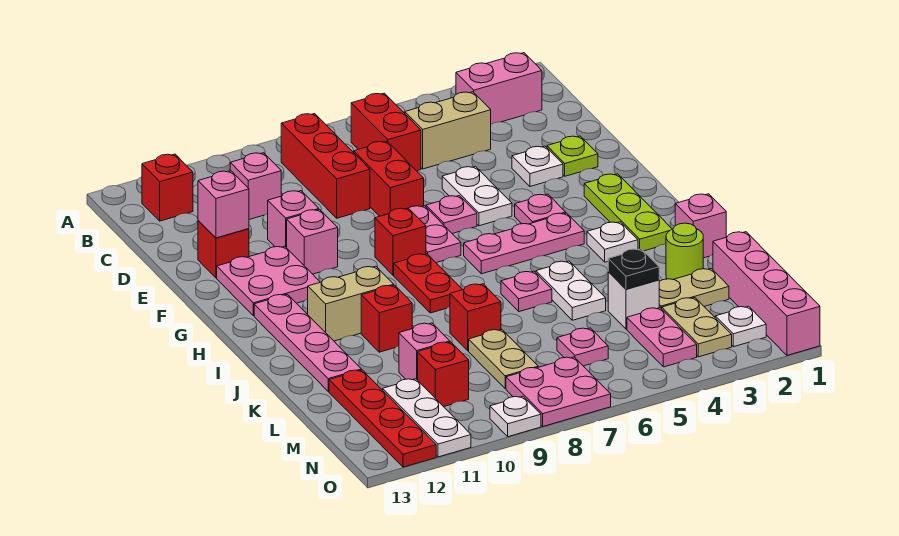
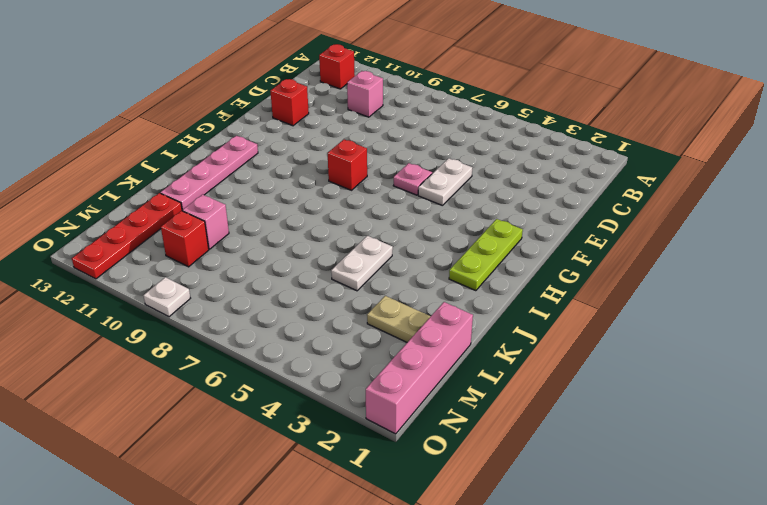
none -> pink 1x2 brick [456,53,542,124]
none -> red 1x2 brick [351,93,421,171]
none -> red 1x3 brick [281,114,370,218]
none -> tan 1x2 brick [405,92,491,169]

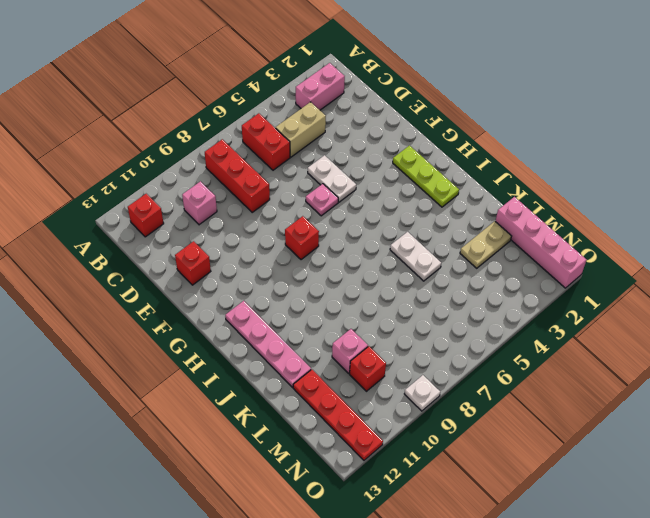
none -> red 1x2 brick [354,141,424,216]
none -> lime 1x1 plate [547,136,598,176]
none -> white 1x1 plate [512,146,563,186]
none -> pink 1x1 brick [268,191,319,248]

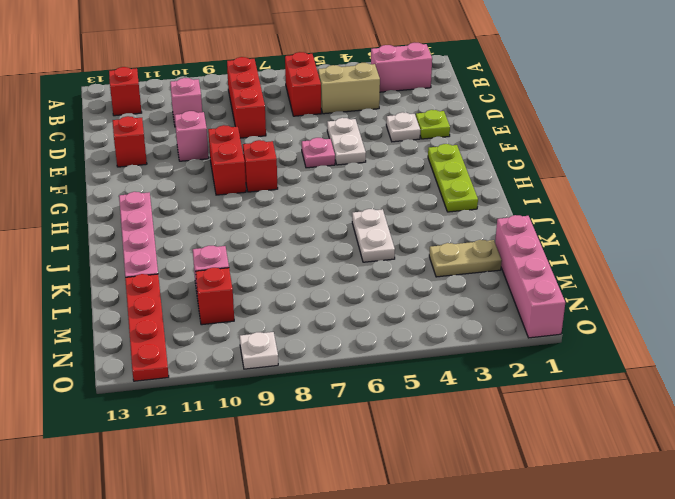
red 1x2 brick [208,125,246,195] -> red 1x2 brick moved to [354,141,424,216]
none -> pink 1x2 plate [409,206,461,263]
none -> pink 1x1 brick [287,210,338,274]
none -> pink 2x2 plate [217,246,320,316]
none -> pink 1x1 plate [515,194,566,224]

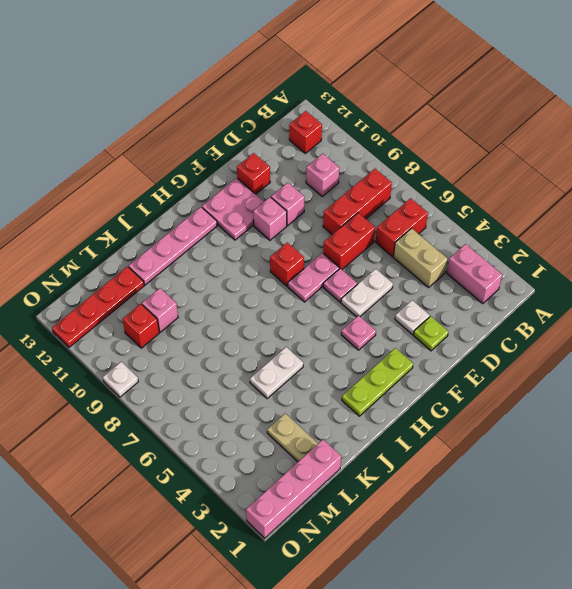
none -> pink 1x3 plate [464,213,584,274]
none -> red 1x2 plate [394,254,462,313]
none -> white 1x1 plate [587,222,638,262]
none -> tan 1x2 brick [308,266,394,341]

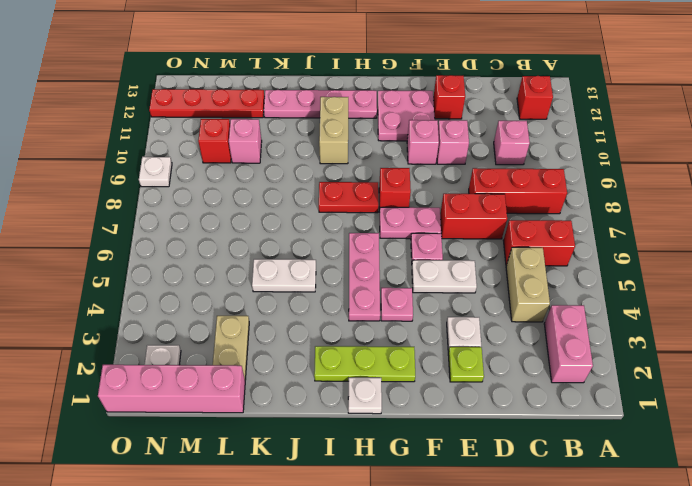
white 1x1 plate [348,378,382,414] -> white 1x1 plate moved to [587,222,638,262]
none -> pink 1x1 brick [675,194,726,258]
none -> pink 1x1 plate [501,271,552,312]
none -> red 1x1 brick [361,285,412,352]
none -> lime 1x1 round brick [666,223,703,279]

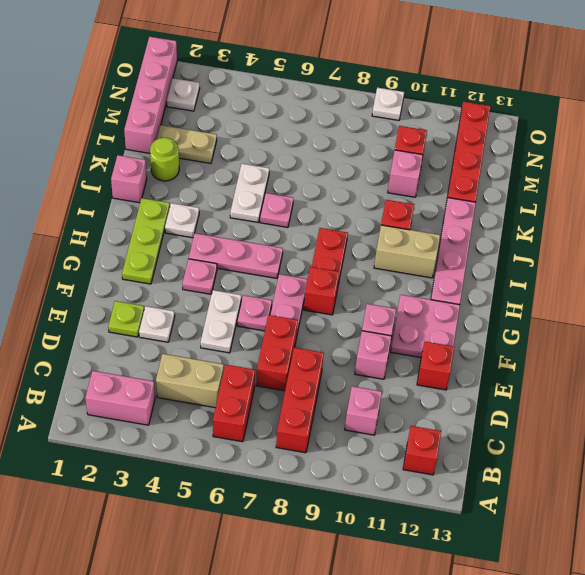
none -> red 1x1 brick [450,284,501,351]
none -> white 1x1 brick [608,272,659,329]
none -> tan 1x2 plate [469,329,538,389]
none -> tan 1x2 plate [662,298,732,357]

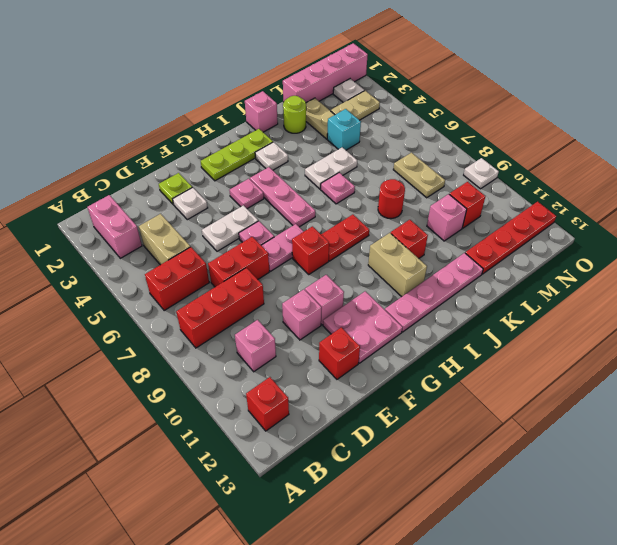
red 1x1 round brick [378,179,405,219] -> red 1x1 brick [450,284,501,351]
cyan 1x1 brick [327,109,361,150] -> white 1x1 brick [608,272,659,329]
tan 1x2 plate [393,153,445,198] -> tan 1x2 plate turned to [469,329,538,389]
none -> pink 1x2 plate [627,308,697,367]
none -> pink 1x1 plate [557,328,608,366]
none -> white 1x3 plate [383,379,471,457]
none -> pink 2x2 plate [506,357,611,426]

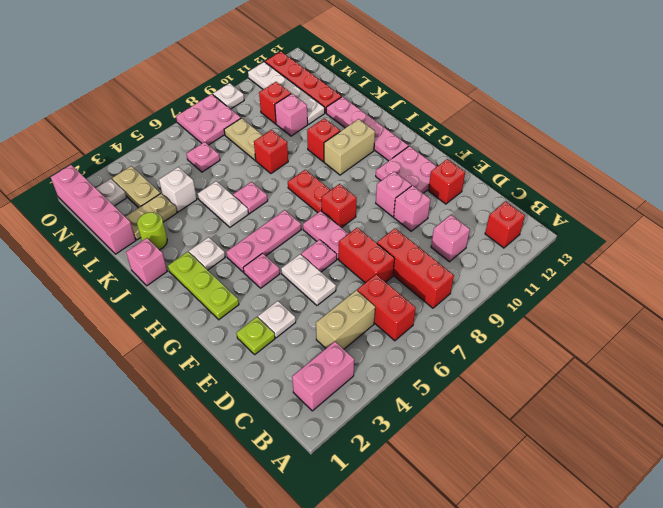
white 1x4 plate [248,62,325,124] -> white 1x3 plate [383,379,471,457]
none -> pink 1x2 plate [627,308,697,367]
none -> pink 1x1 brick [198,171,249,238]
none -> black 1x1 plate [608,249,659,289]

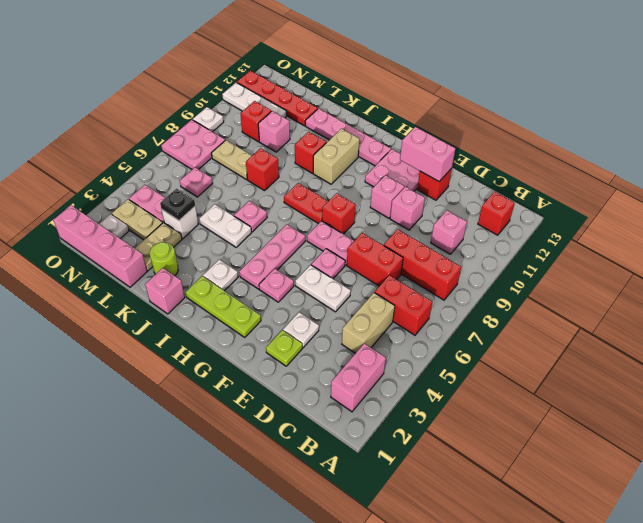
pink 1x2 brick [400,127,455,181] -> pink 1x1 brick [198,171,249,238]

